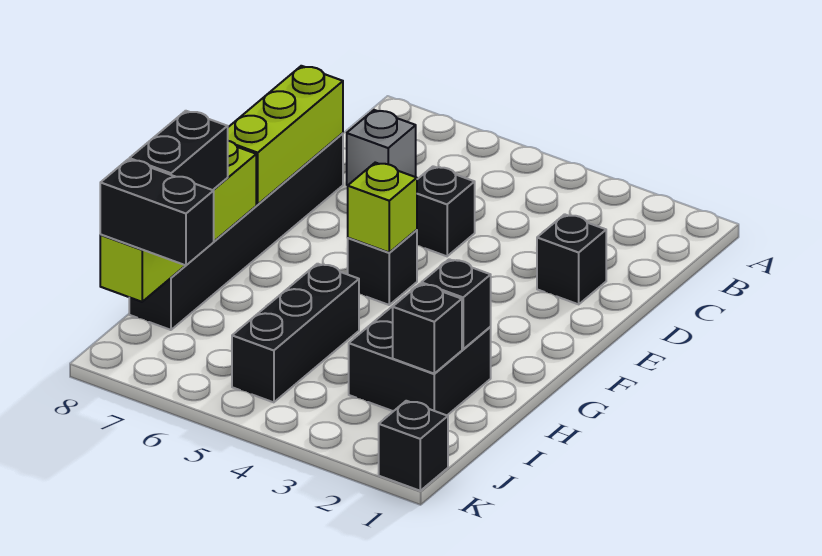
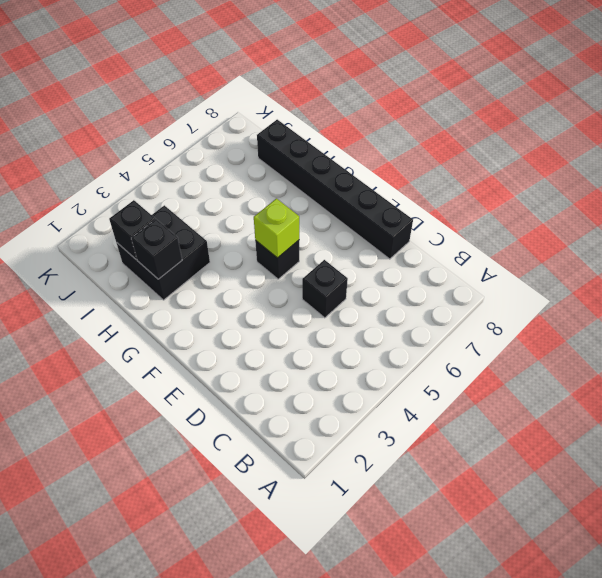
none -> grey 1x1 brick [347,110,416,185]
none -> black 1x1 brick [537,214,606,304]
none -> black 1x3 brick [232,264,359,402]

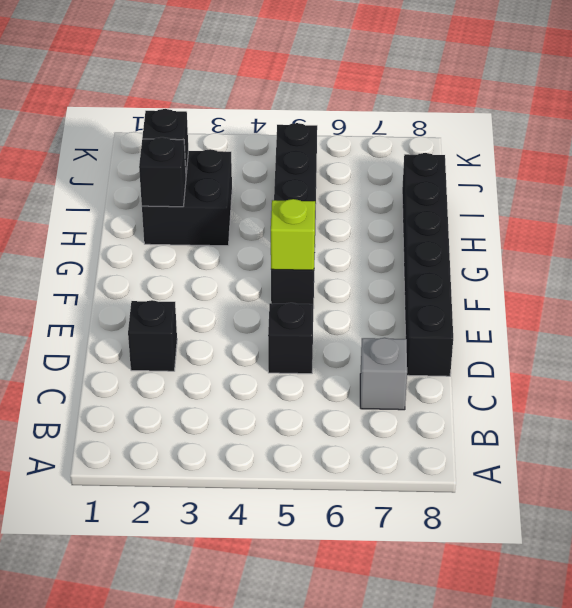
none -> black 1x1 brick [379,401,448,491]
none -> lime 1x3 brick [228,66,343,204]
none -> lime 1x4 brick [100,141,256,302]

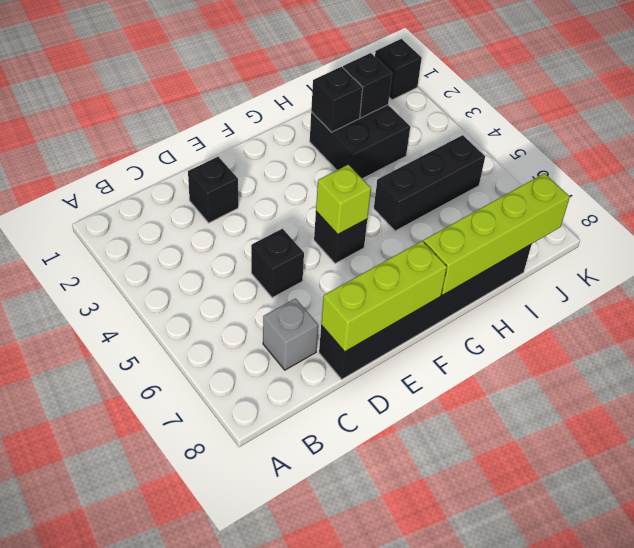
none -> black 1x2 brick [129,111,228,190]
none -> black 1x2 brick [100,159,214,266]

